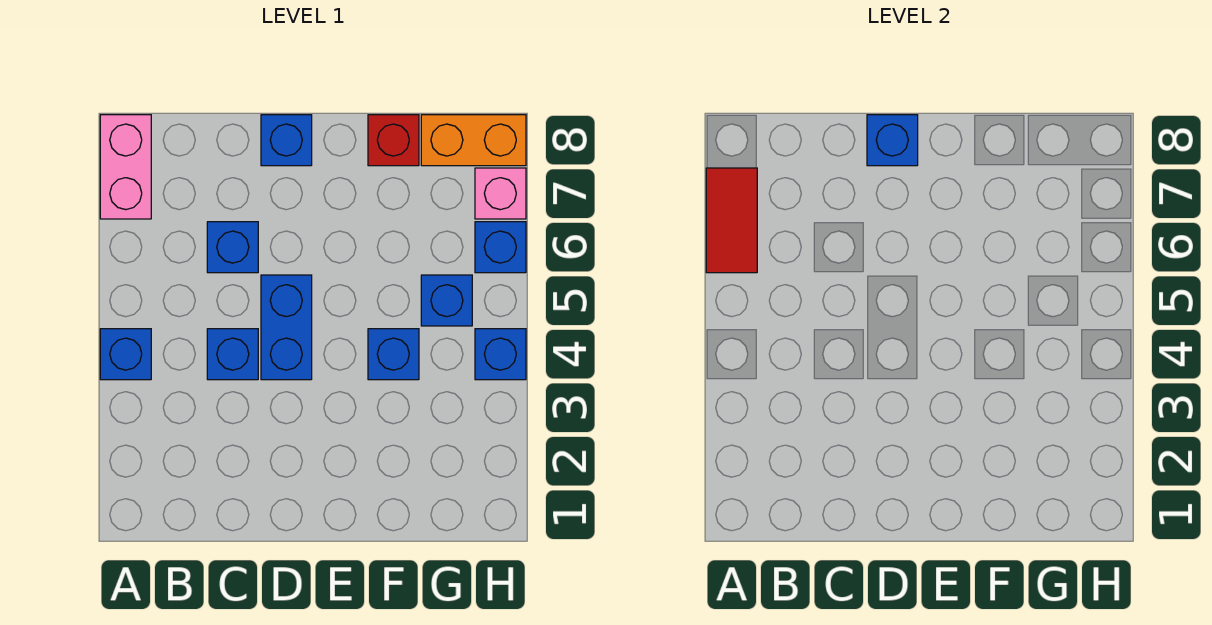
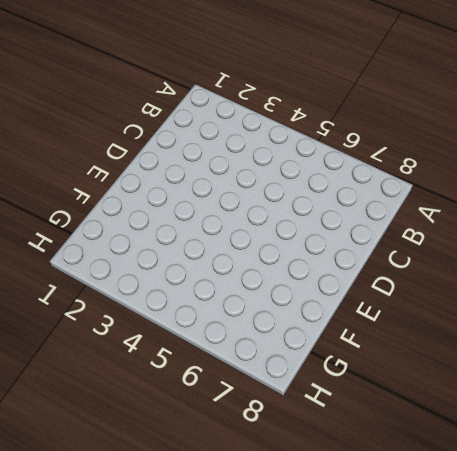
none -> blue 1x1 brick [100,329,151,380]
none -> pink 1x2 brick [100,115,151,219]
none -> blue 1x1 brick [207,329,258,380]

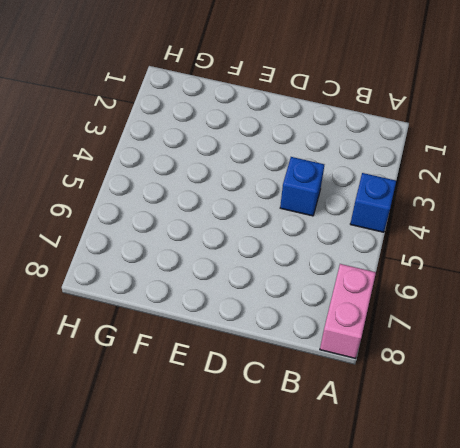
none -> blue 1x1 brick [207,222,258,273]
none -> blue 1x2 brick [261,275,312,380]
none -> blue 1x1 brick [261,115,312,166]

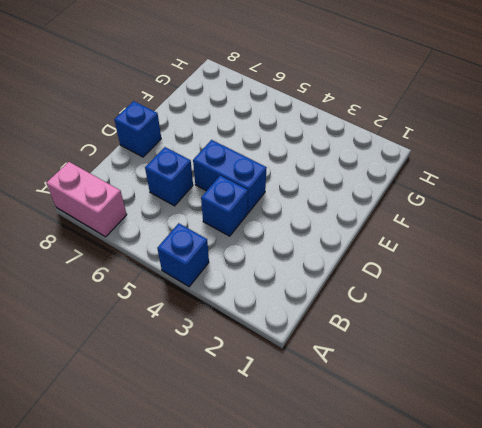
none -> blue 1x1 brick [368,329,419,380]
none -> red 1x1 brick [368,115,419,166]
none -> blue 1x1 brick [421,275,472,326]

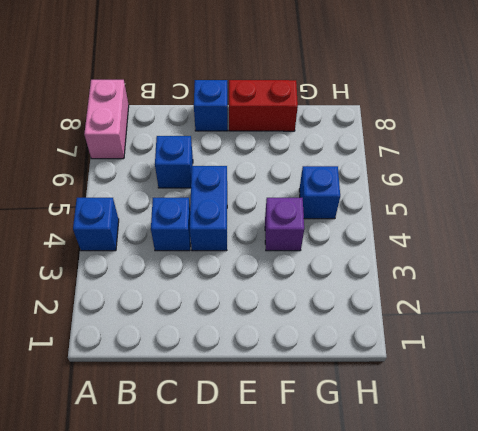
red 1x2 brick [229,80,298,131] -> red 1x1 brick [368,115,419,166]
purple 1x1 brick [265,198,304,251] -> blue 1x1 brick [368,329,419,380]
none -> orange 1x2 brick [421,115,526,166]
none -> blue 1x1 brick [475,329,526,380]
none -> blue 1x1 brick [475,222,526,273]

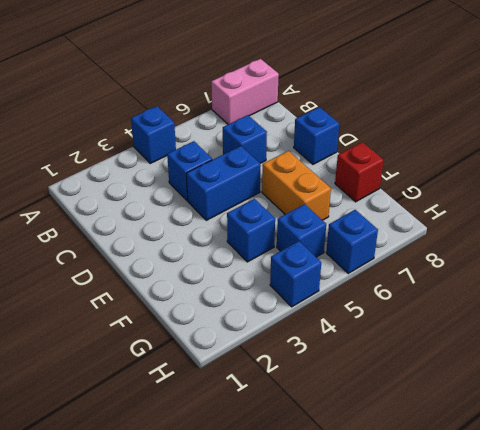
orange 1x2 brick [262,151,331,220] -> orange 1x2 brick moved to [421,115,526,166]
none -> pink 1x1 brick [475,168,526,219]
none -> red 1x2 tile [706,168,757,273]
none -> blue 1x1 brick [867,115,918,166]

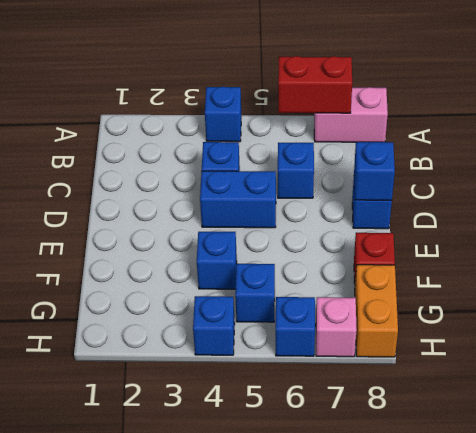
red 1x2 brick [278,56,352,113] -> red 1x2 tile [706,168,757,273]

